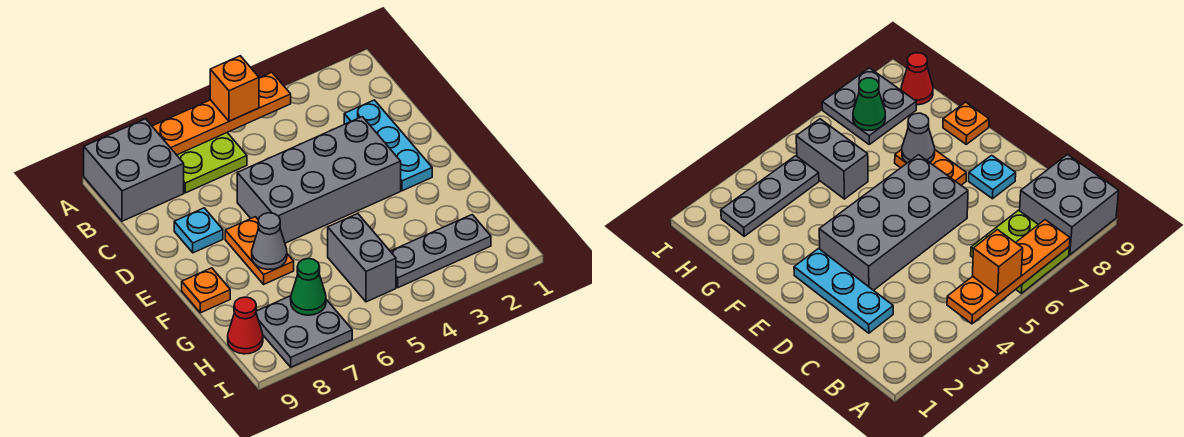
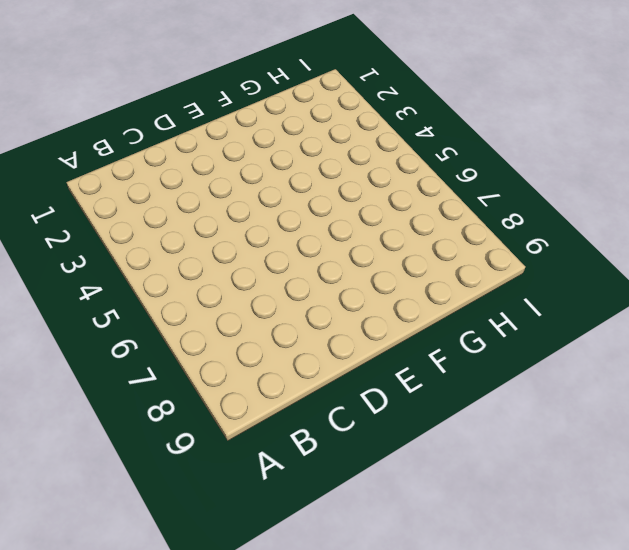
none -> lime 2x2 plate [177,133,247,193]
none -> grey 2x2 brick [84,119,184,221]
none -> cyan 1x3 plate [344,100,432,191]

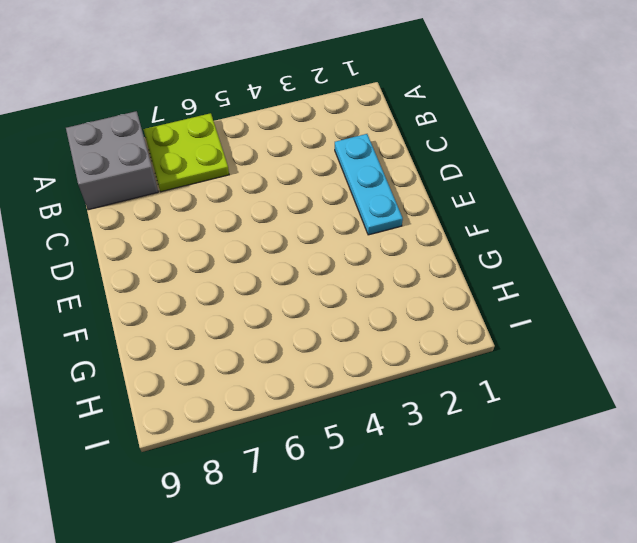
none -> grey 2x4 brick [237,117,401,243]
none -> cyan 1x1 plate [174,208,223,253]
none -> orange 1x2 plate [225,217,294,284]

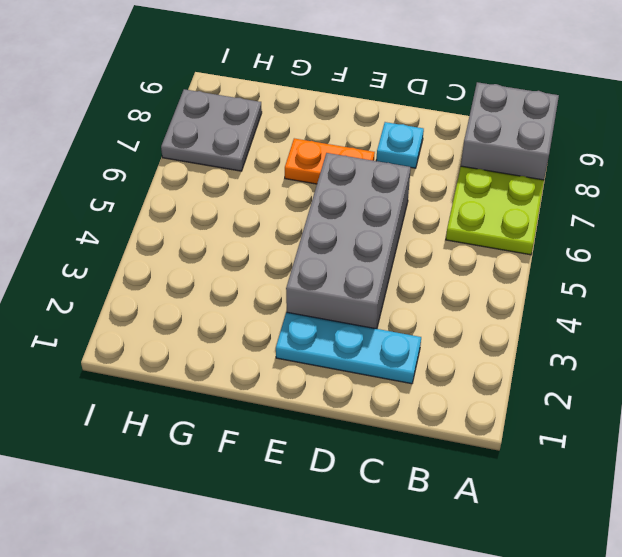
none -> orange 1x1 plate [182,268,230,313]
none -> grey 1x2 brick [328,214,396,302]
none -> grey 1x3 plate [390,215,491,288]

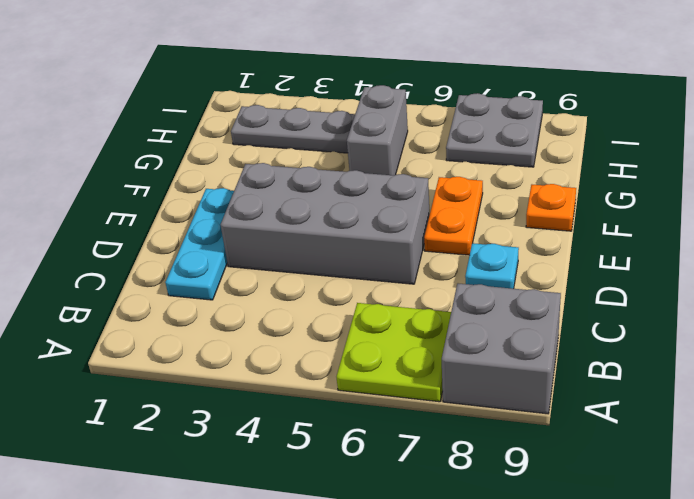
none -> red 1x1 cone [228,297,263,354]
none -> orange 1x4 plate [152,72,291,155]
none -> grey 1x1 cone [252,213,287,270]

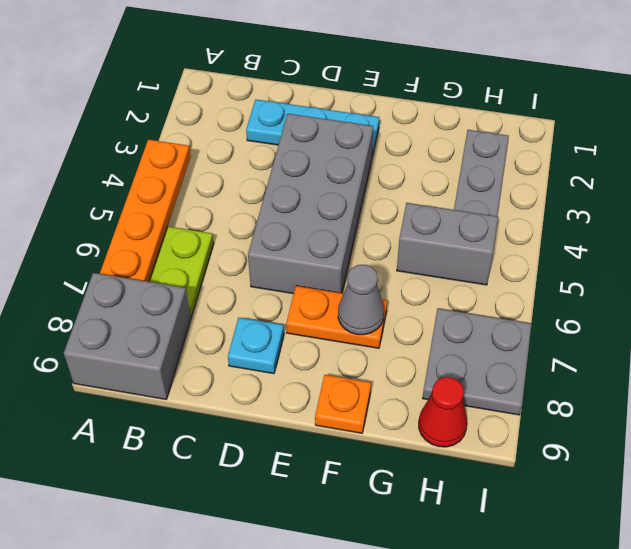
none -> green 1x1 cone [291,259,326,315]
none -> orange 1x1 brick [210,56,259,121]

